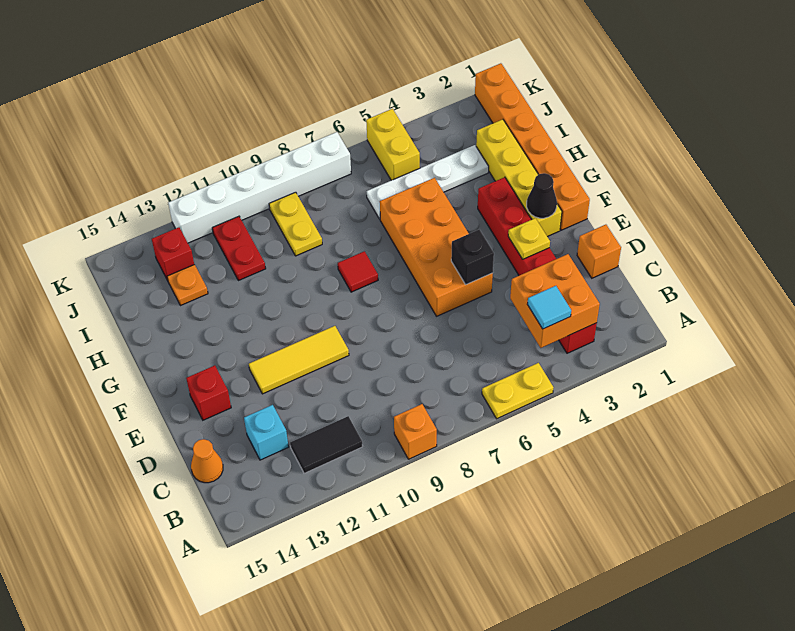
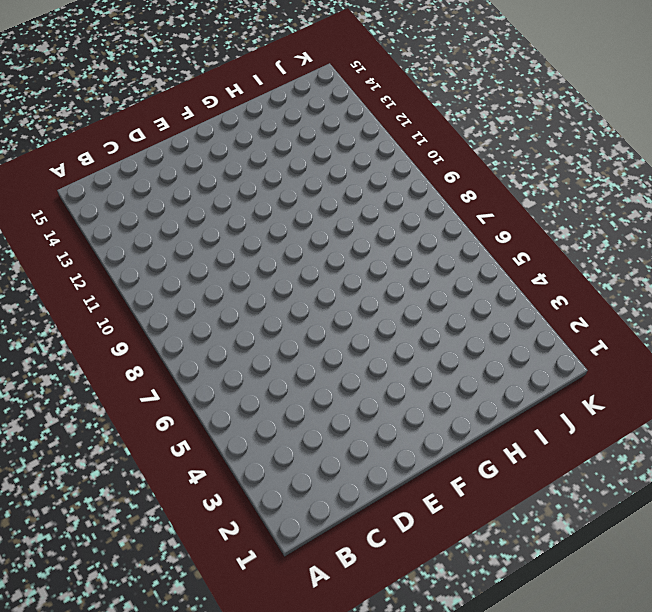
none -> yellow 1x2 plate [482,363,553,419]
none -> orange 1x1 brick [394,404,437,459]
none -> red 1x6 brick [478,177,597,353]

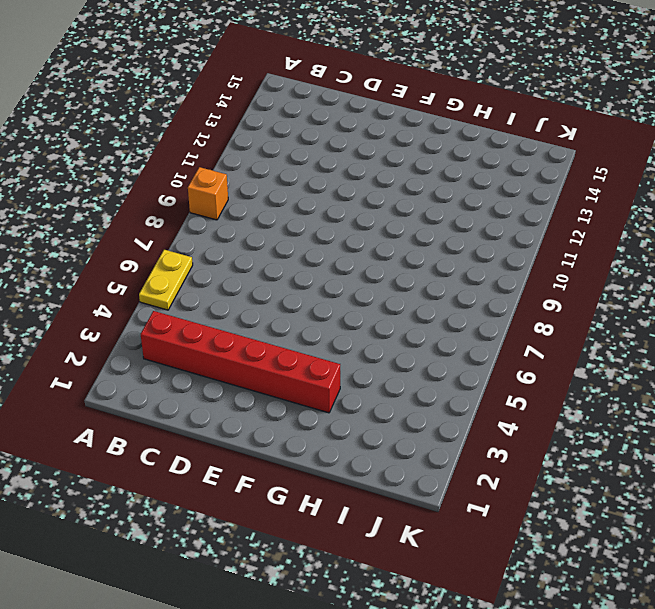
none -> black 1x2 tile [290,416,363,473]
none -> cyan 1x1 brick [244,405,289,460]
none -> orange 1x1 cone [191,439,223,483]

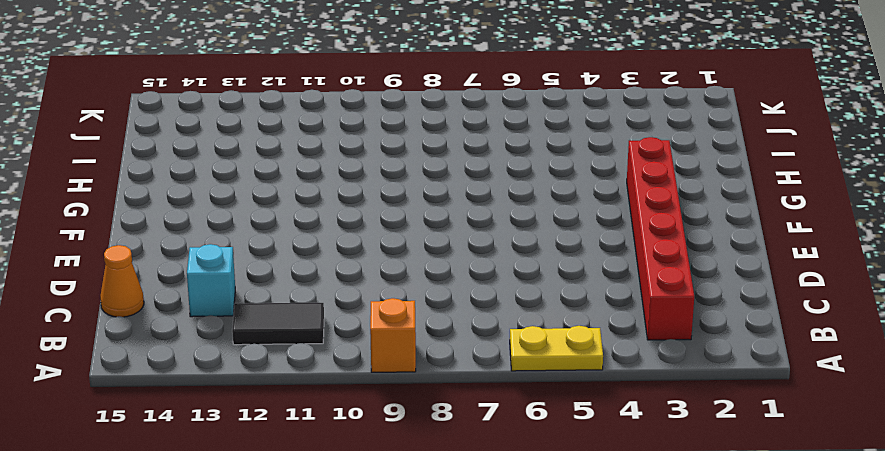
none -> orange 1x1 brick [577,225,621,278]
none -> orange 2x4 brick [380,178,493,316]
none -> yellow 1x3 tile [249,326,349,394]

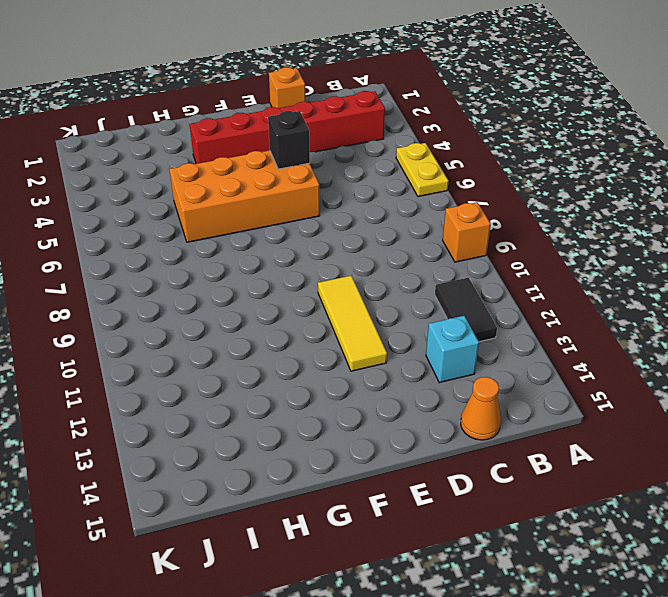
none -> red 1x1 brick [186,365,231,420]
none -> orange 1x6 brick [475,63,590,230]
none -> yellow 1x4 brick [476,119,562,237]

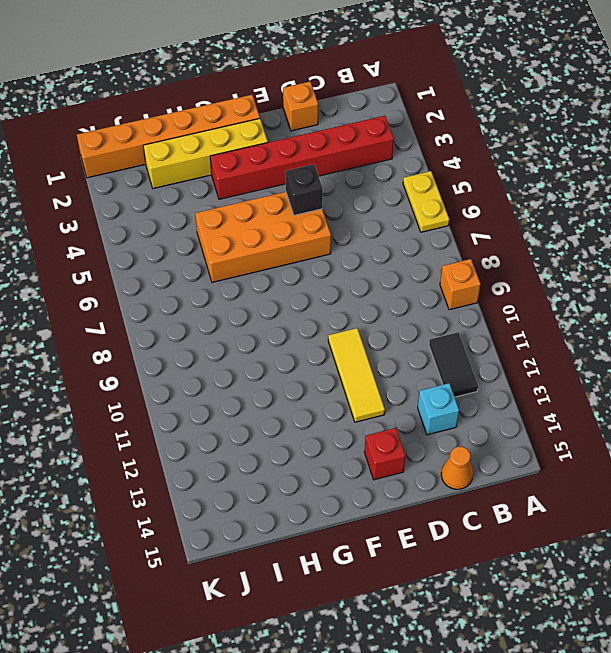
none -> red 1x1 tile [338,251,378,292]
none -> white 1x4 plate [367,145,489,219]
none -> yellow 1x2 plate [269,192,322,256]

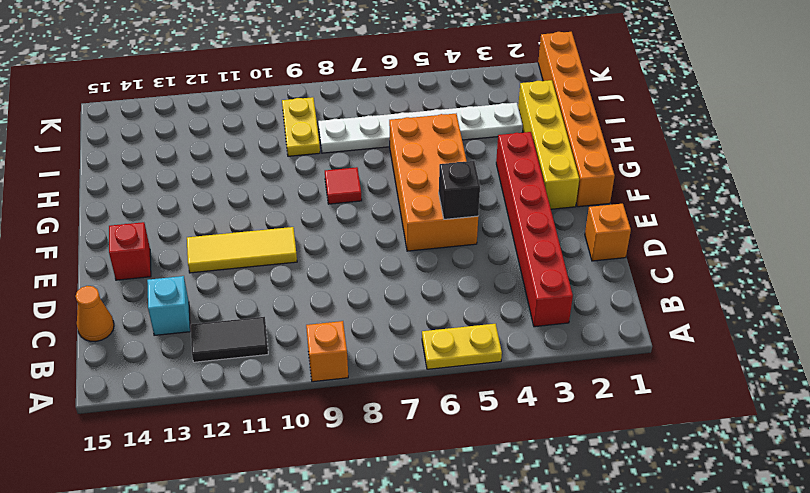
white 1x6 plate [318,103,523,153] -> white 1x4 plate [367,145,489,219]
none -> red 1x2 plate [212,216,266,281]
none -> orange 1x1 plate [167,264,208,306]
none -> yellow 1x2 brick [366,109,420,180]

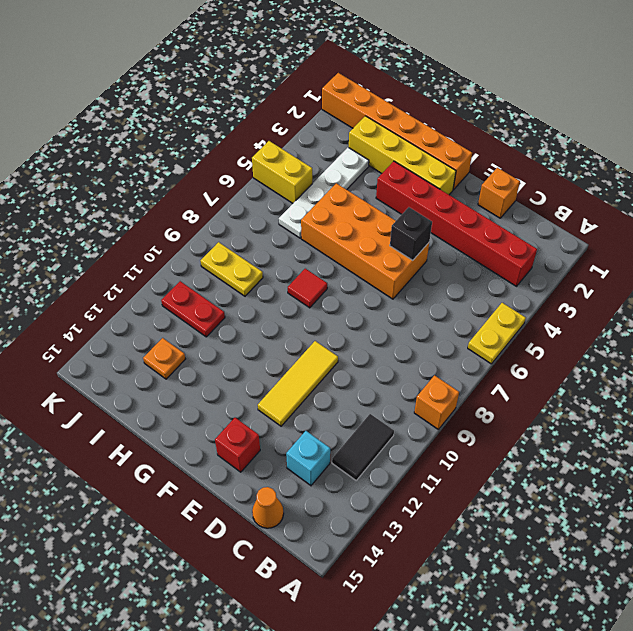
none -> red 1x1 brick [152,227,194,280]
none -> white 1x6 brick [168,132,351,243]
none -> orange 2x2 brick [510,254,600,348]

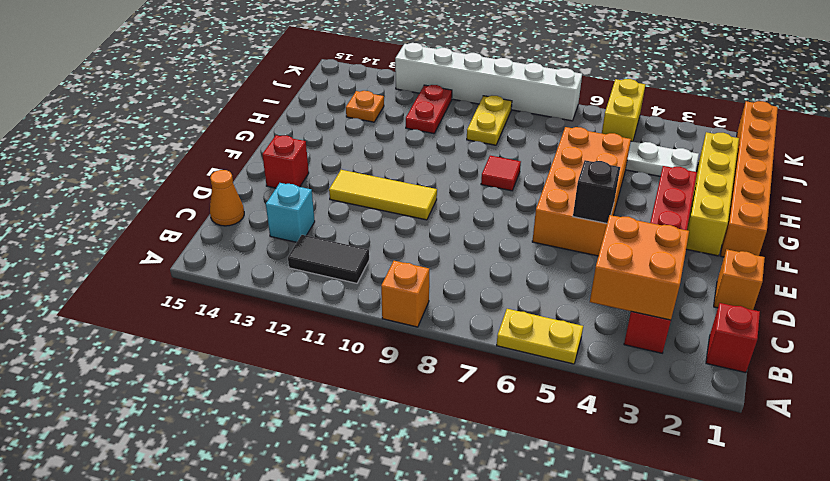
red 1x1 brick [706,303,760,373] -> red 1x1 brick moved to [152,227,194,280]
none -> yellow 1x1 plate [508,218,550,259]
none -> black 1x1 cone [527,173,557,218]
none -> cyan 1x1 tile [527,286,571,329]

